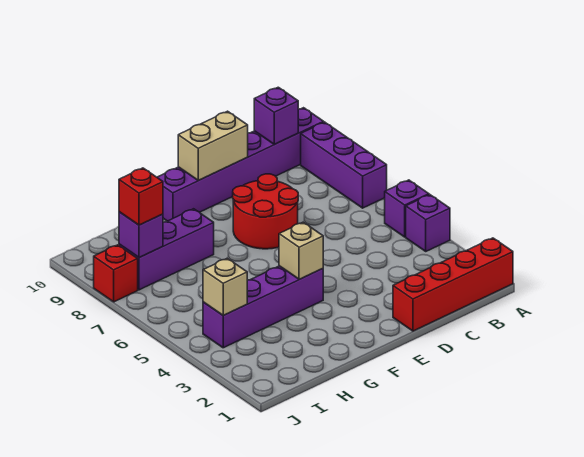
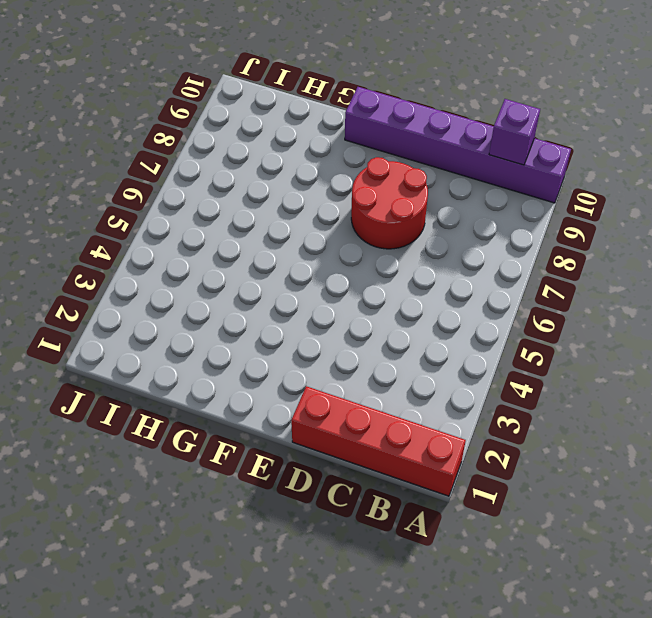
none -> purple 1x1 brick [406,195,450,251]
none -> purple 1x1 brick [385,180,429,237]
none -> purple 1x3 brick [301,122,387,208]

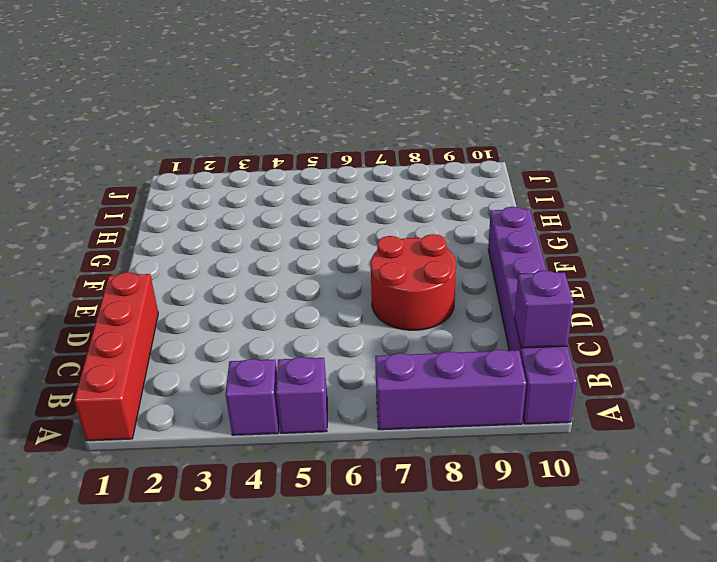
none -> purple 1x4 brick [203,266,323,348]
none -> purple 1x3 brick [119,209,214,290]
none -> red 1x1 brick [94,245,138,302]

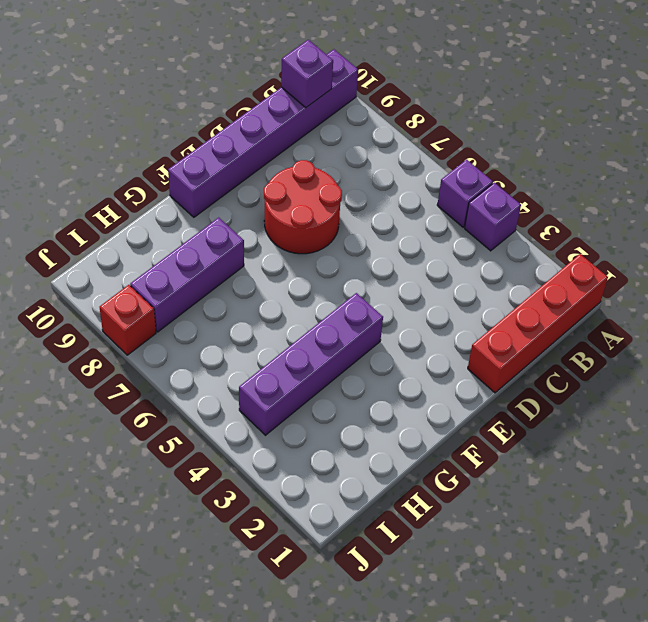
none -> purple 1x3 brick [301,122,387,208]
none -> tan 1x2 brick [178,111,248,180]
none -> tan 1x1 brick [279,222,323,279]

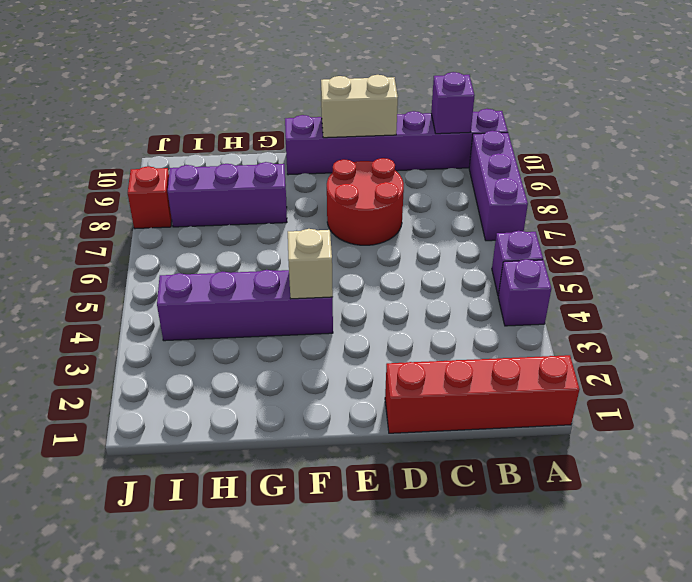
none -> tan 1x1 brick [203,258,247,315]
none -> purple 1x1 brick [119,212,163,258]
none -> red 1x1 brick [119,168,163,225]

